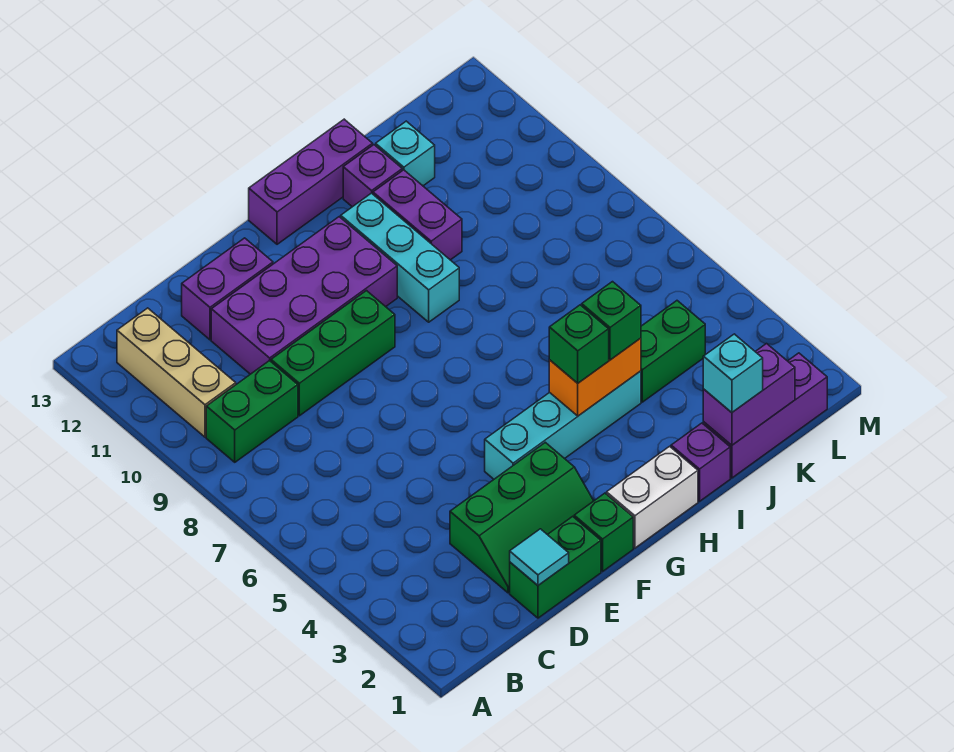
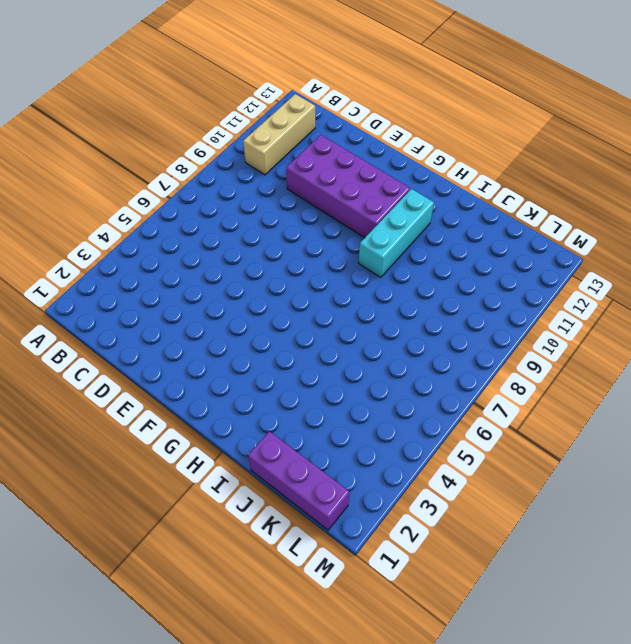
none -> green 1x2 brick [206,361,298,462]
none -> green 1x2 brick [510,516,601,618]
none -> green 2x3 slope [450,442,593,593]

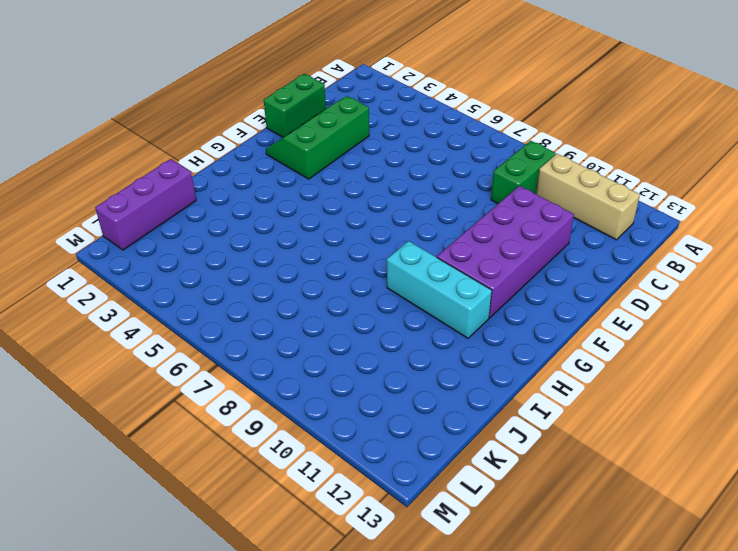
none -> green 1x3 brick [271,291,395,416]
none -> purple 1x2 brick [182,238,273,340]
none -> green 1x1 brick [574,493,633,571]

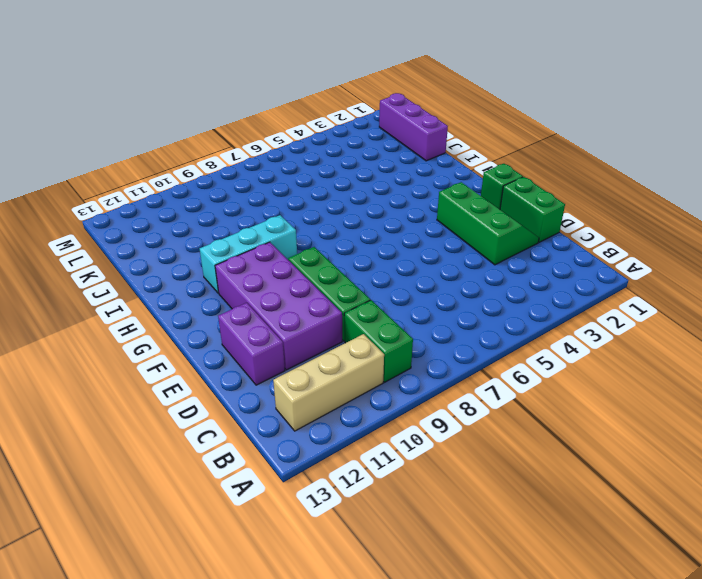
none -> cyan 1x4 brick [485,371,641,479]
none -> white 1x2 brick [607,446,698,548]
none -> purple 1x3 brick [249,119,373,244]

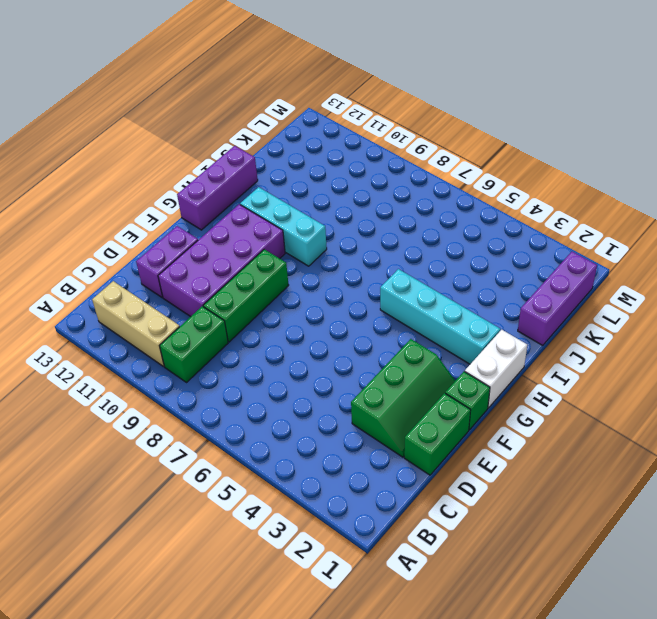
cyan 1x4 brick [380,269,500,364] -> cyan 1x4 brick turned to [485,371,641,479]
none -> purple 1x1 brick [671,423,730,501]
none -> purple 1x2 brick [373,170,462,260]
none -> purple 1x1 brick [343,145,402,207]

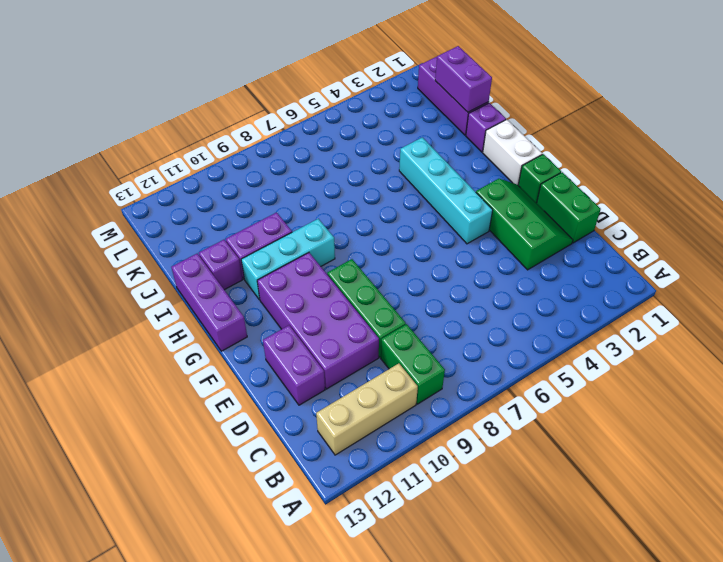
none -> green 1x2 brick [641,301,705,402]
none -> cyan 1x1 brick [376,121,435,186]
none -> cyan 1x1 tile [510,529,569,585]

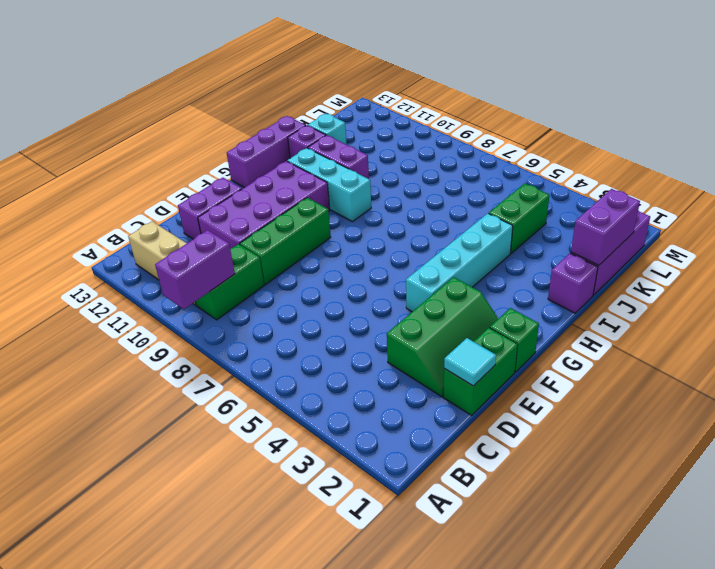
purple 1x2 brick [155,230,235,309] -> none
none -> white 1x2 brick [607,446,698,548]
none -> orange 1x2 brick [549,338,641,416]
none -> green 1x1 brick [549,305,609,383]

